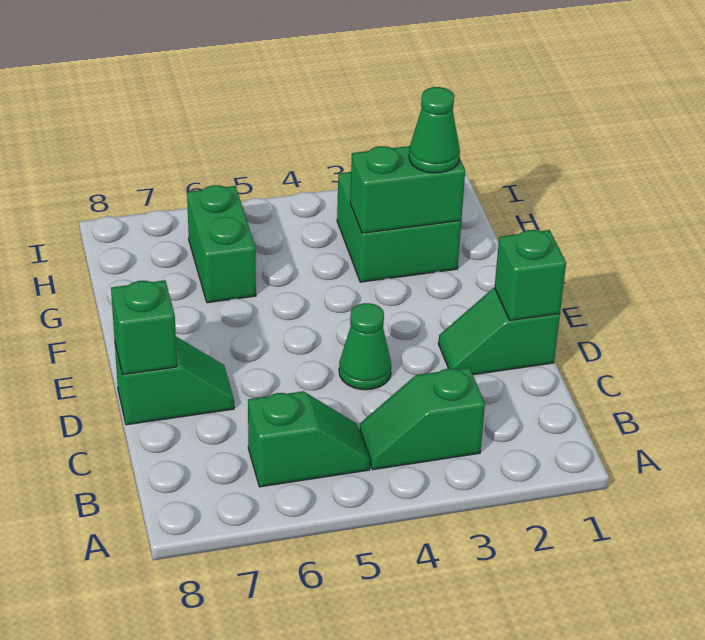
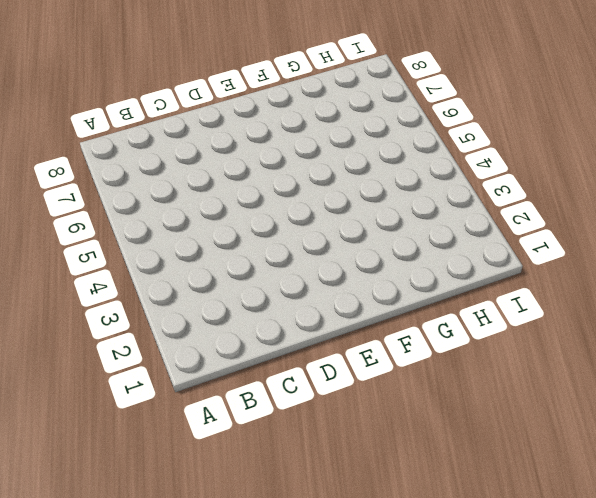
none -> green 1x2 slope [360,367,485,470]
none -> green 1x2 slope [248,391,370,487]

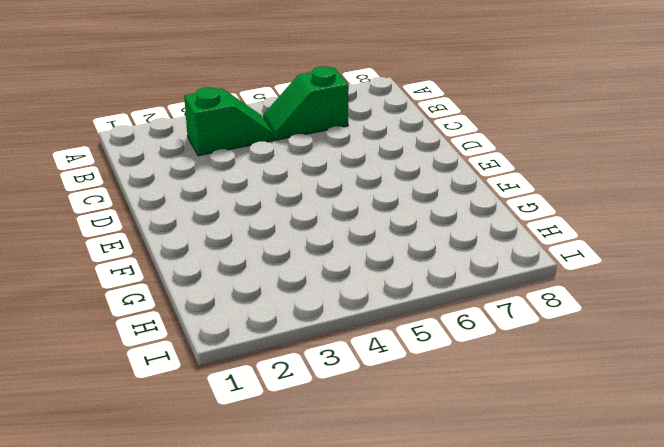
none -> green 1x2 slope [438,288,560,375]
none -> green 1x1 cone [339,303,391,390]

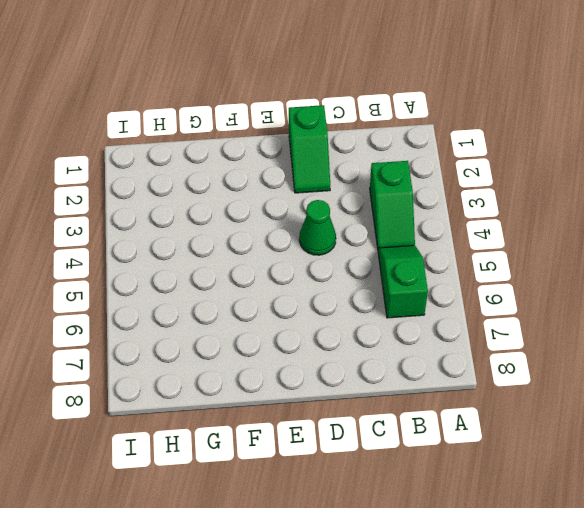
none -> green 1x2 slope [115,337,234,425]
none -> green 2x2 brick [337,172,461,282]

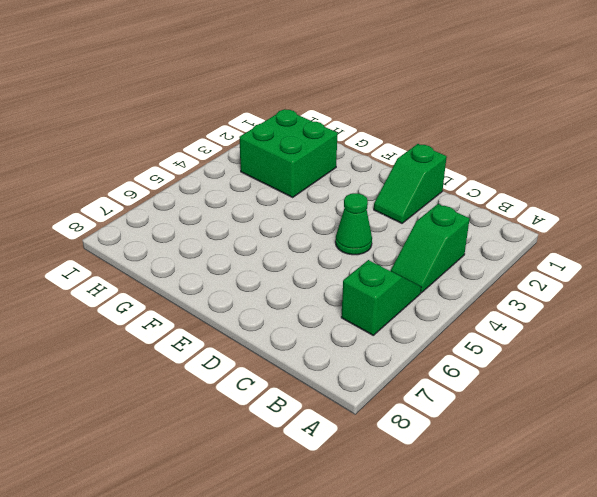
none -> green 1x2 slope [115,337,234,425]
none -> green 1x2 brick [187,185,256,303]

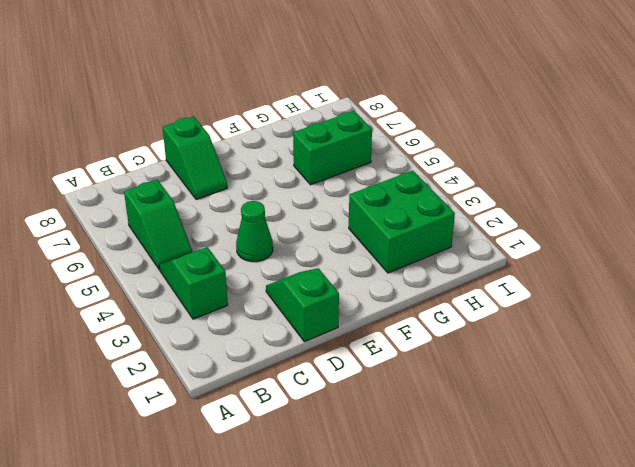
none -> green 1x1 brick [495,230,566,321]
none -> green 1x1 brick [111,280,177,375]

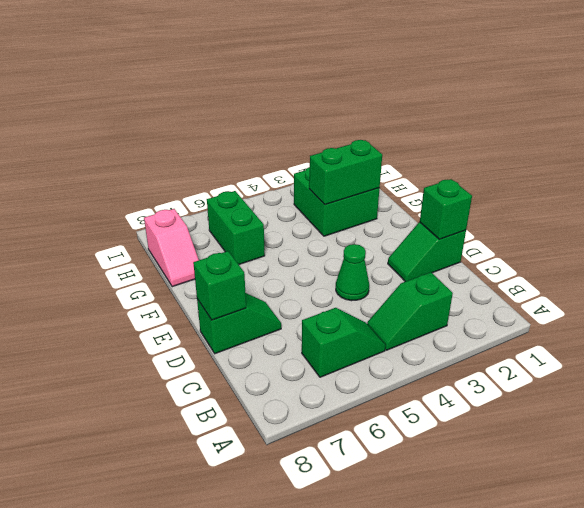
pink 1x2 slope [144,209,199,287] -> none
none -> green 1x1 cone [409,87,460,173]

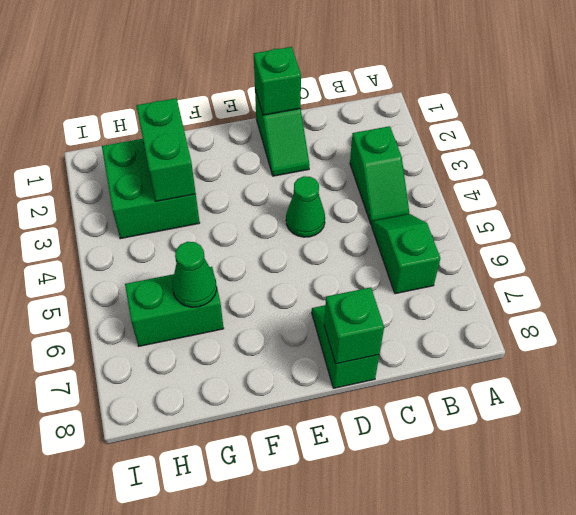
green 1x1 cone [172,242,217,307] -> green 1x1 cone moved to [409,87,460,173]

